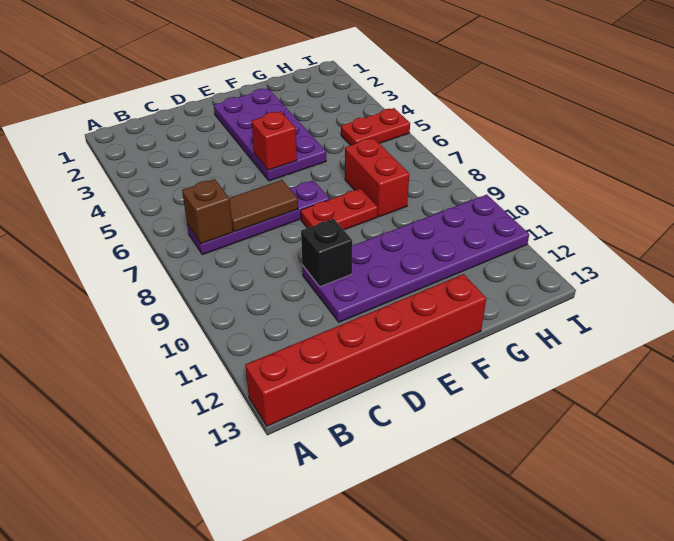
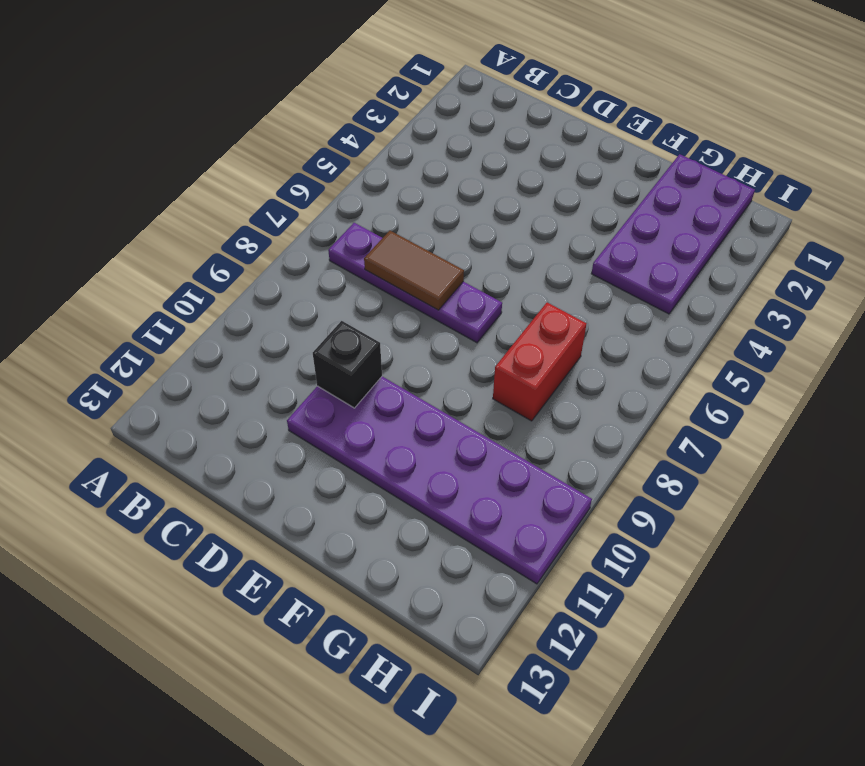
purple 2x4 plate [591,154,755,314] -> purple 2x4 plate moved to [214,89,326,181]
none -> red 1x6 brick [245,274,486,426]
none -> red 1x2 plate [301,189,378,230]

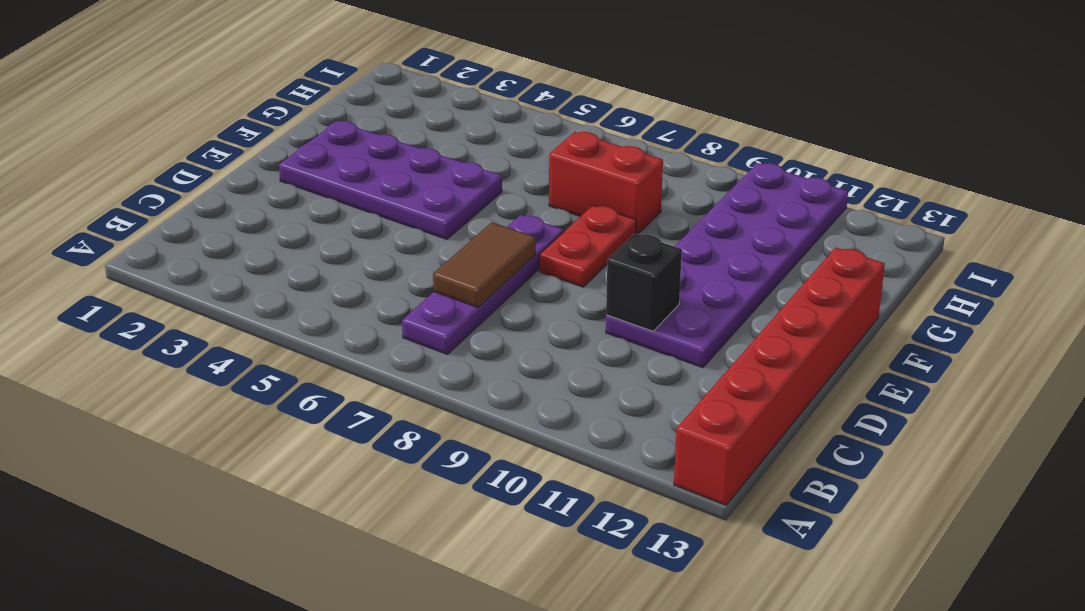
none -> red 1x2 plate [341,108,410,145]
none -> brown 1x1 brick [182,179,233,244]

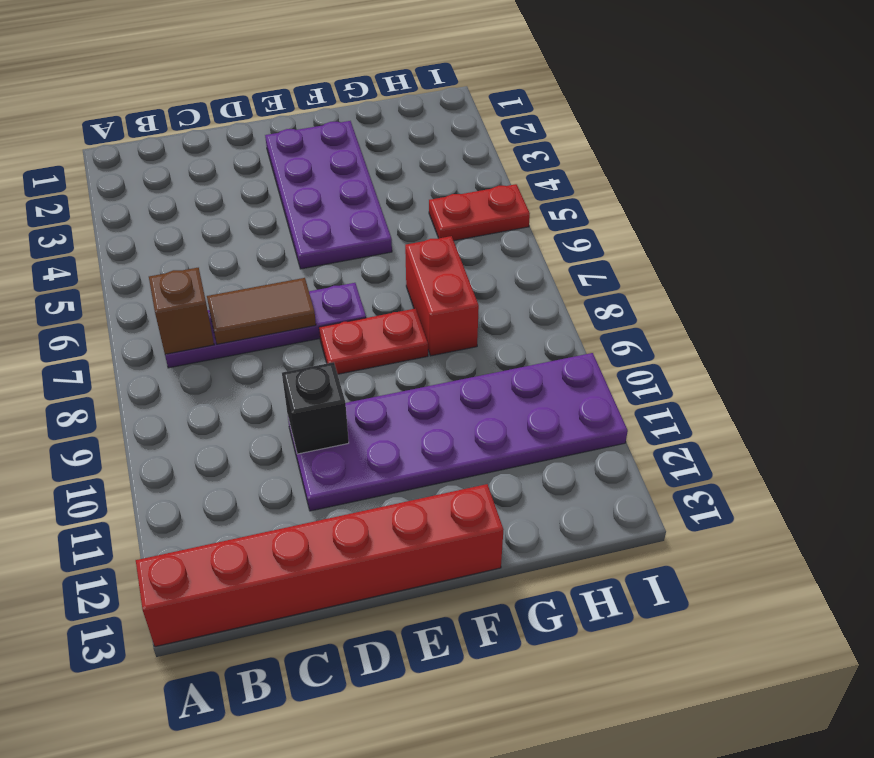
none -> red 1x1 brick [252,111,297,170]

